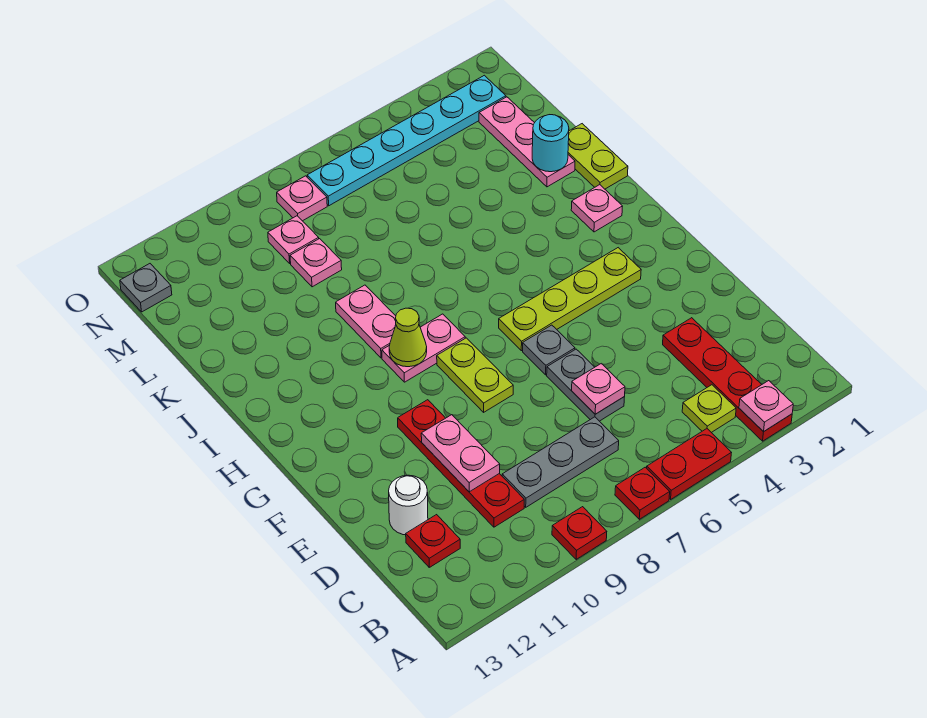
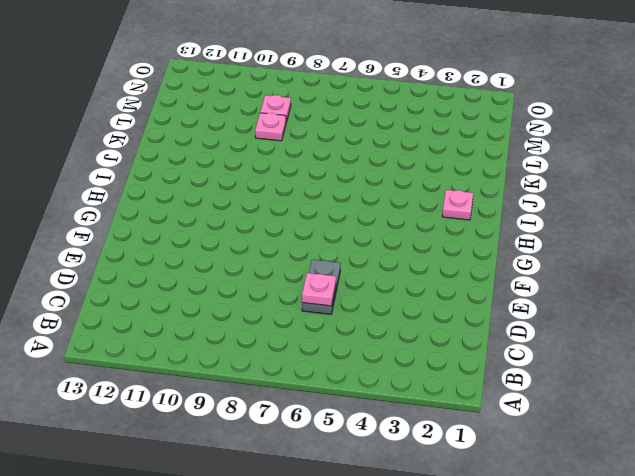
none -> red 1x4 plate [663,318,792,441]
none -> red 1x2 plate [647,429,731,499]
none -> red 1x1 plate [615,467,670,519]

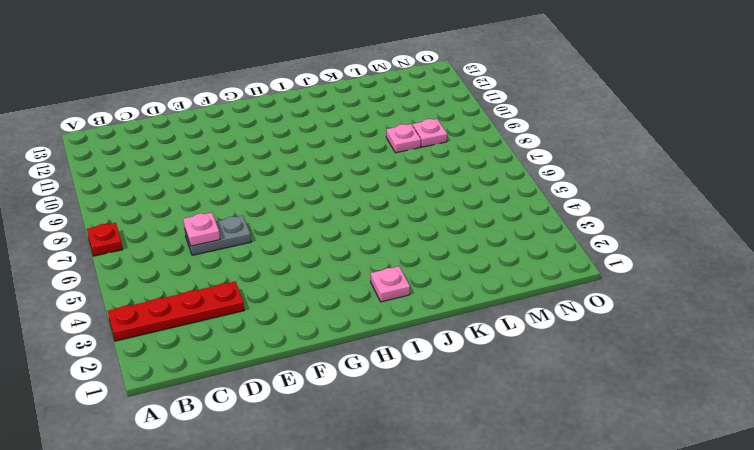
none -> red 1x2 plate [647,429,731,499]
none -> red 1x1 plate [552,507,607,559]
none -> lime 1x1 plate [682,385,736,433]

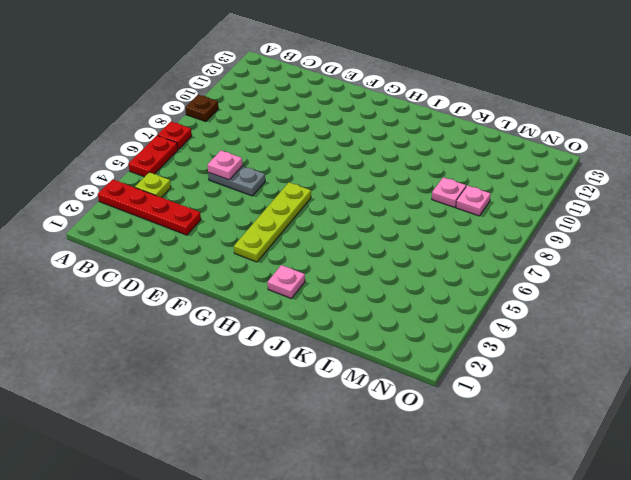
brown 1x1 plate [185,95,218,122] -> red 1x1 plate [552,507,607,559]
none -> grey 1x3 plate [502,417,619,507]
none -> red 1x4 plate [398,400,524,527]
none -> red 1x1 plate [406,515,460,567]

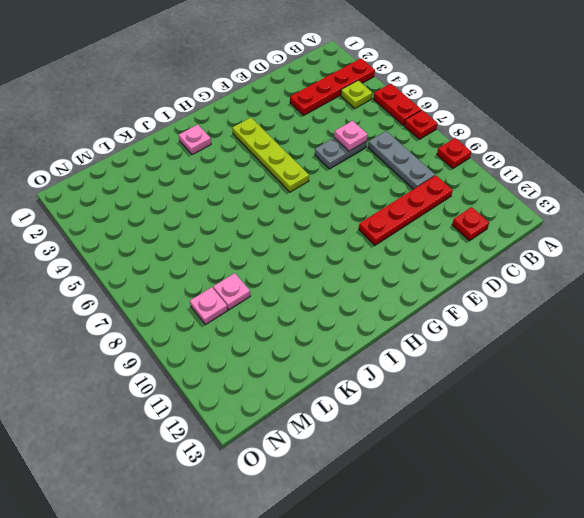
none -> white 1x1 round brick [389,475,428,535]
none -> grey 1x1 plate [523,325,575,375]
none -> lime 1x2 plate [437,338,513,412]

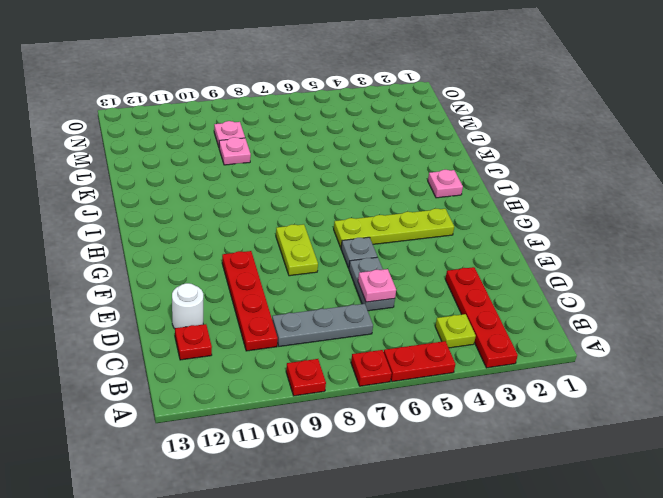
none -> pink 1x2 plate [382,314,465,382]
none -> pink 1x2 plate [336,285,396,358]
none -> lime 1x2 plate [568,124,628,189]

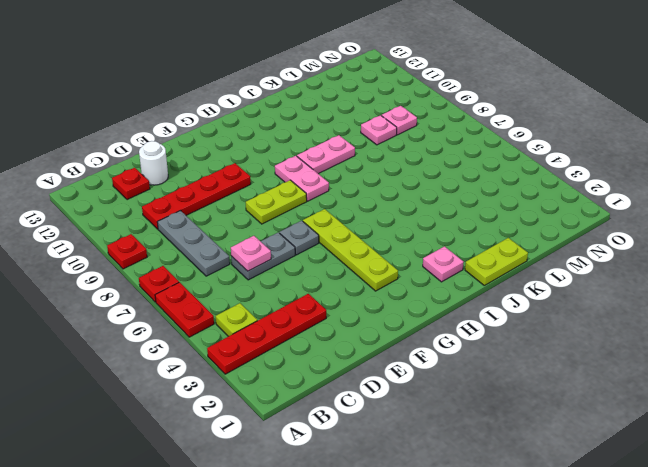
none -> pink 1x3 plate [479,97,575,187]
none -> cyan 1x6 plate [307,75,506,206]
none -> pink 1x1 plate [277,176,327,221]

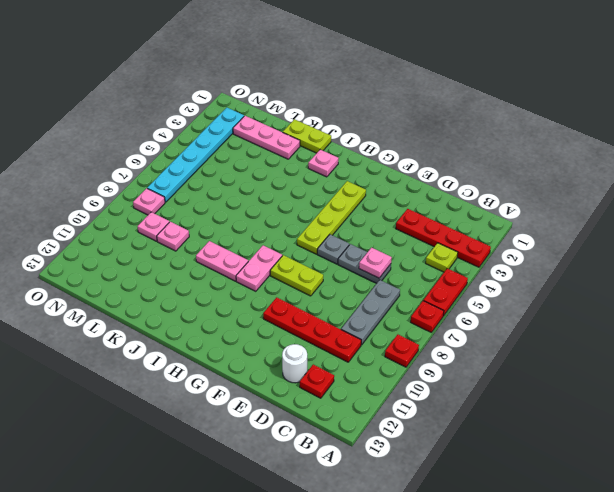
none -> grey 1x1 plate [120,264,172,312]
none -> pink 1x1 plate [739,381,793,432]
none -> pink 1x2 plate [421,415,500,492]

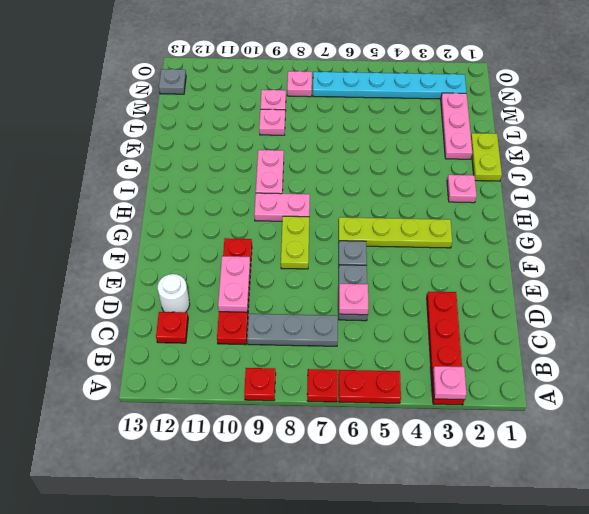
none -> lime 1x1 plate [682,385,736,433]
none -> lime 1x1 cone [389,308,427,367]
none -> cyan 1x1 round brick [532,115,569,172]

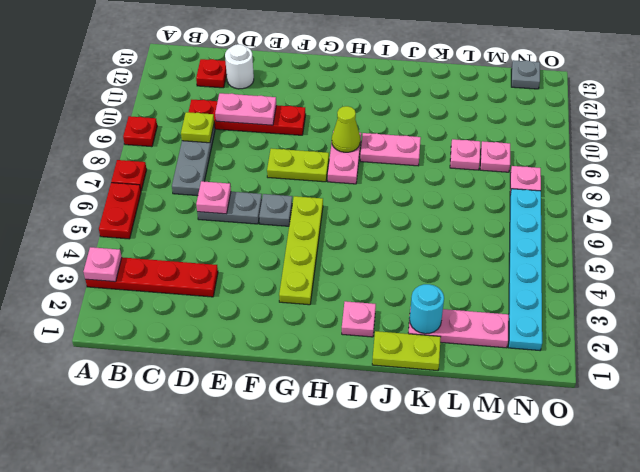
lime 1x1 plate [181,112,214,143] -> lime 1x1 plate moved to [682,385,736,433]

